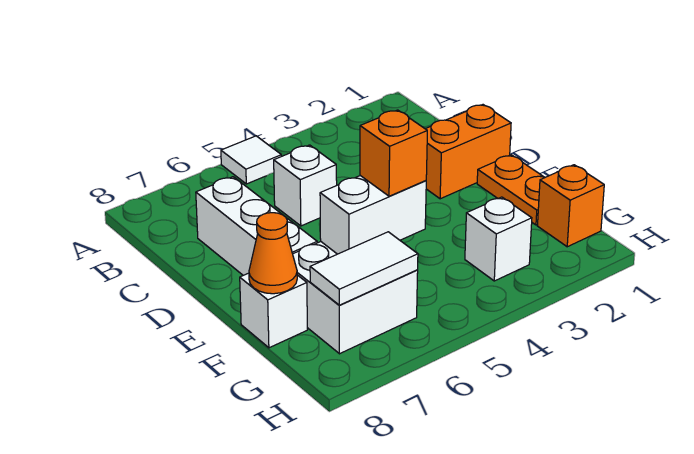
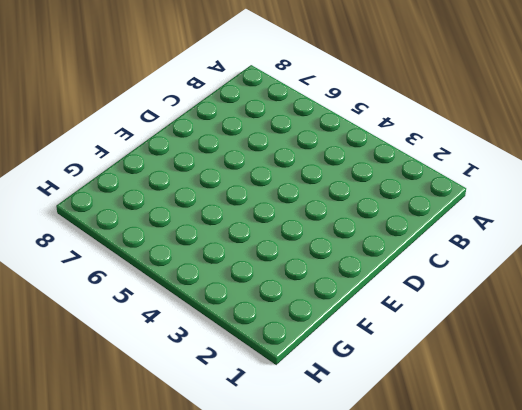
none -> white 1x1 tile [221,136,281,184]
none -> white 1x1 brick [274,145,337,226]
none -> white 1x3 brick [196,177,317,275]

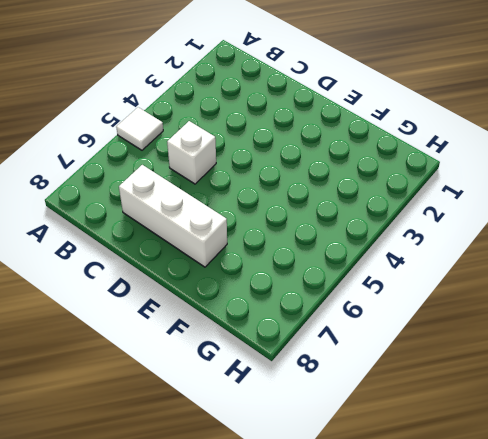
none -> orange 1x2 brick [426,105,511,199]
none -> orange 1x2 plate [477,155,545,225]
none -> white 2x2 brick [293,242,418,354]

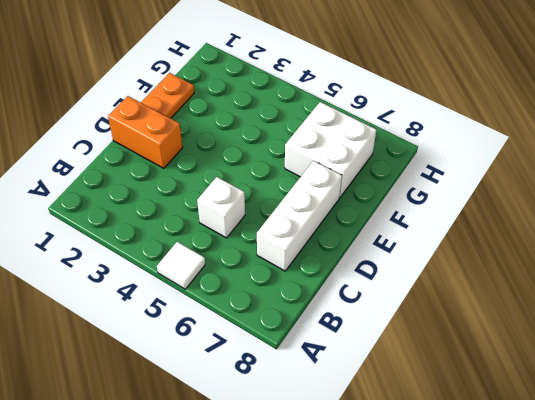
none -> white 1x1 brick [240,273,307,348]
none -> orange 1x1 brick [538,165,604,247]
none -> white 1x1 brick [465,197,532,281]

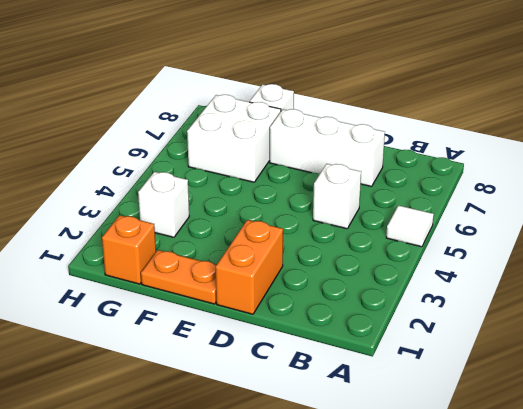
none -> white 1x2 brick [320,176,426,254]
none -> orange 1x1 cone [249,213,297,294]
none -> white 1x2 tile [310,232,418,305]

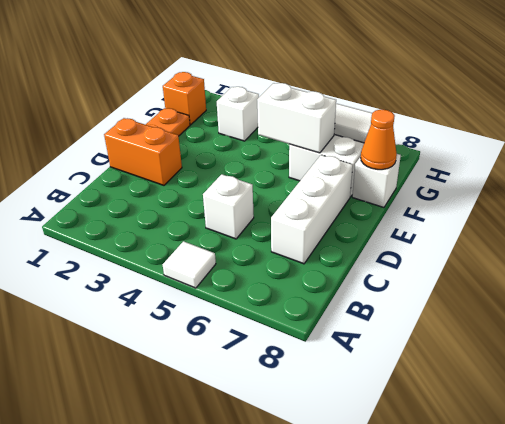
none -> orange 1x1 brick [360,110,427,196]

